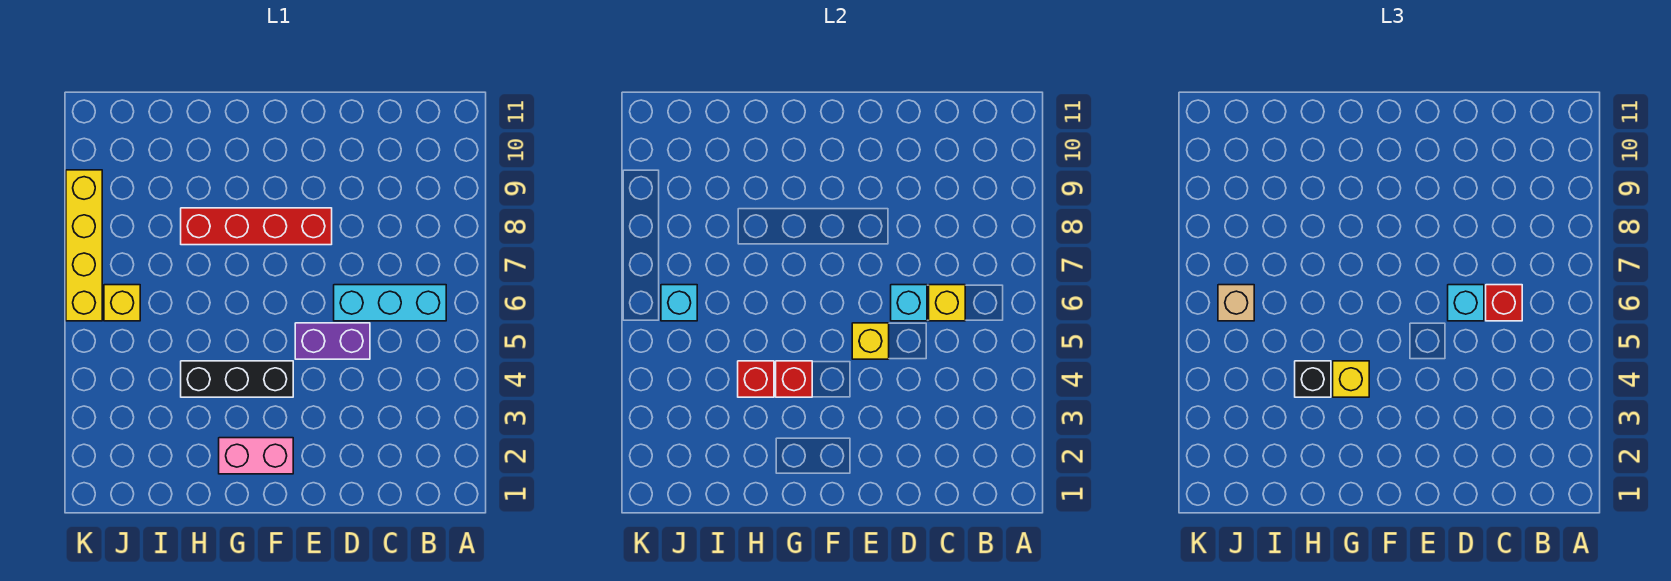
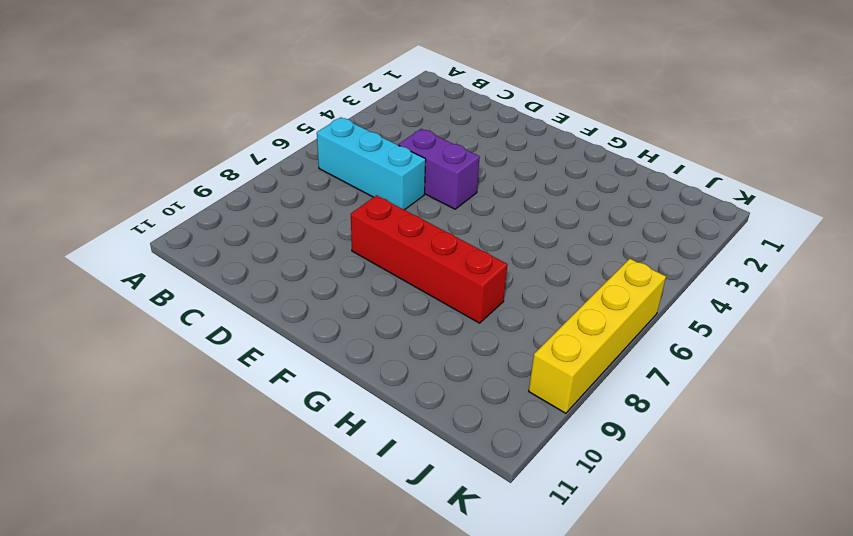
none -> pink 1x2 brick [219,438,293,474]
none -> black 1x3 brick [181,361,293,397]
none -> yellow 1x1 brick [104,285,140,321]

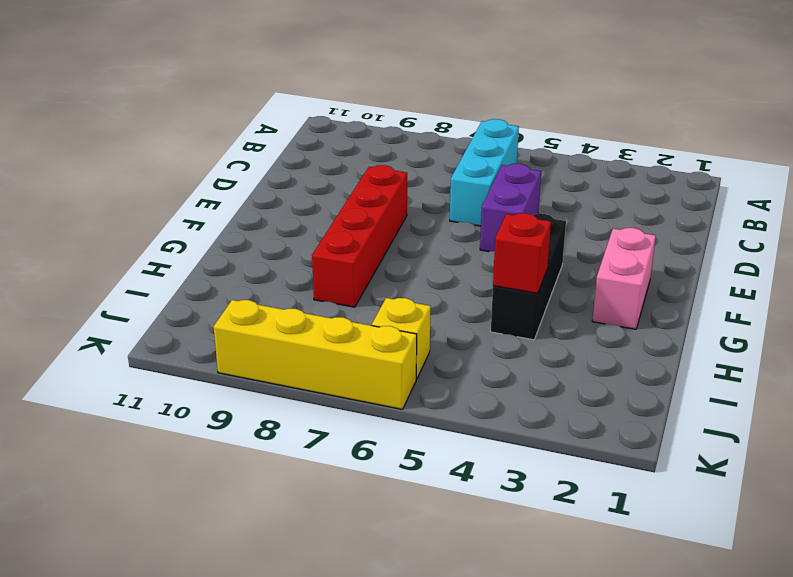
none -> yellow 1x1 brick [929,285,965,321]
none -> cyan 1x1 brick [891,285,927,321]
none -> yellow 1x1 brick [852,323,889,359]

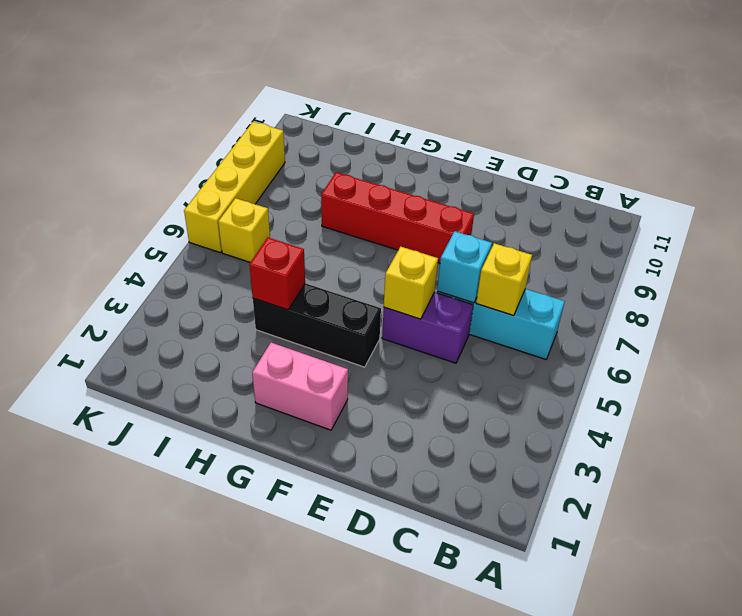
none -> red 1x1 brick [776,361,812,397]
none -> cyan 1x1 brick [661,285,697,321]
none -> red 1x1 brick [1486,285,1522,321]

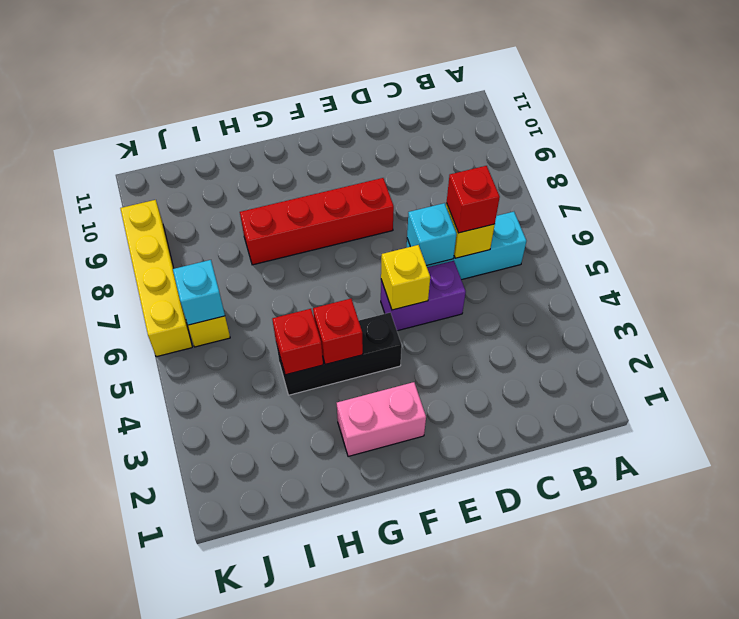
none -> cyan 1x1 brick [1448,285,1484,321]
none -> yellow 1x1 brick [1333,361,1369,397]
none -> black 1x1 brick [1295,361,1331,397]

